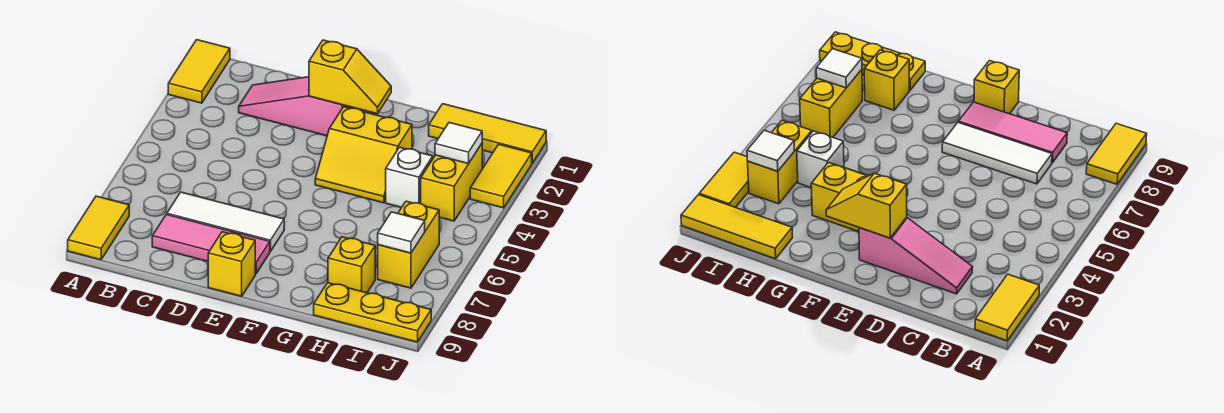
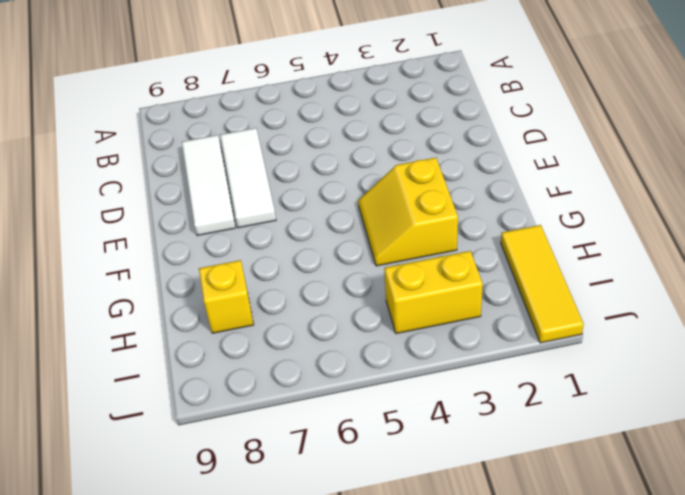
white 1x3 tile [182,135,236,236] -> pink 1x3 tile [152,214,270,274]
none -> yellow 1x2 tile [168,40,230,103]
none -> yellow 1x2 tile [68,196,129,260]
none -> pink 1x3 slope [239,77,356,136]

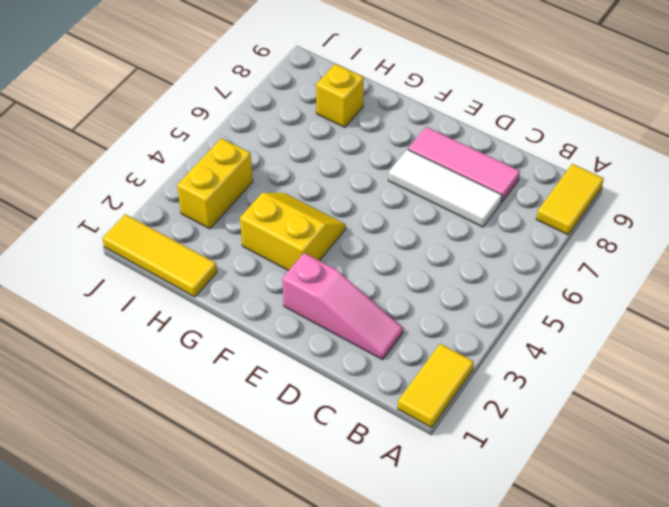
none -> yellow 1x1 brick [208,232,255,296]
none -> white 1x1 brick [386,147,433,207]
none -> yellow 1x3 plate [314,283,431,342]

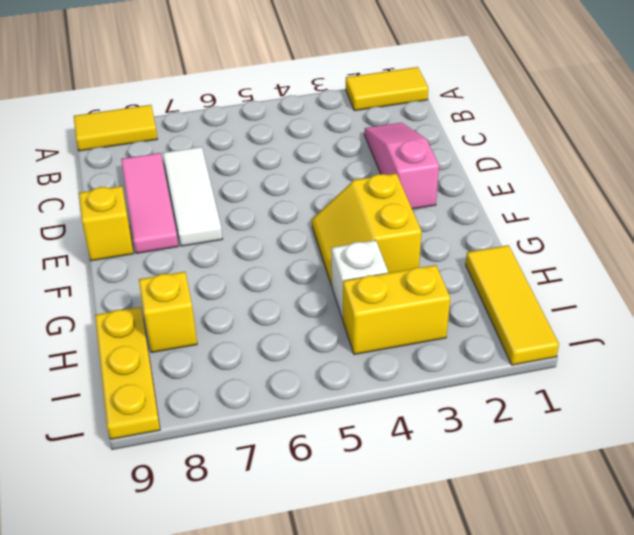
none -> yellow 1x2 brick [378,201,439,288]
none -> yellow 1x2 tile [470,144,532,208]
none -> yellow 1x2 slope [309,40,391,114]

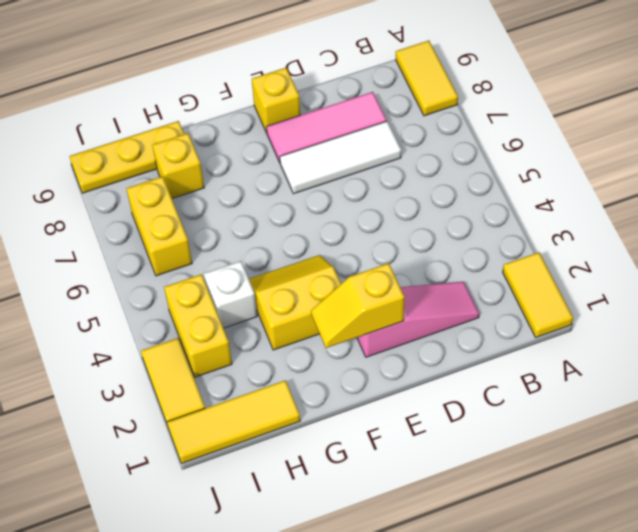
none -> white 1x1 tile [435,123,482,164]
none -> white 1x1 tile [378,212,425,253]

